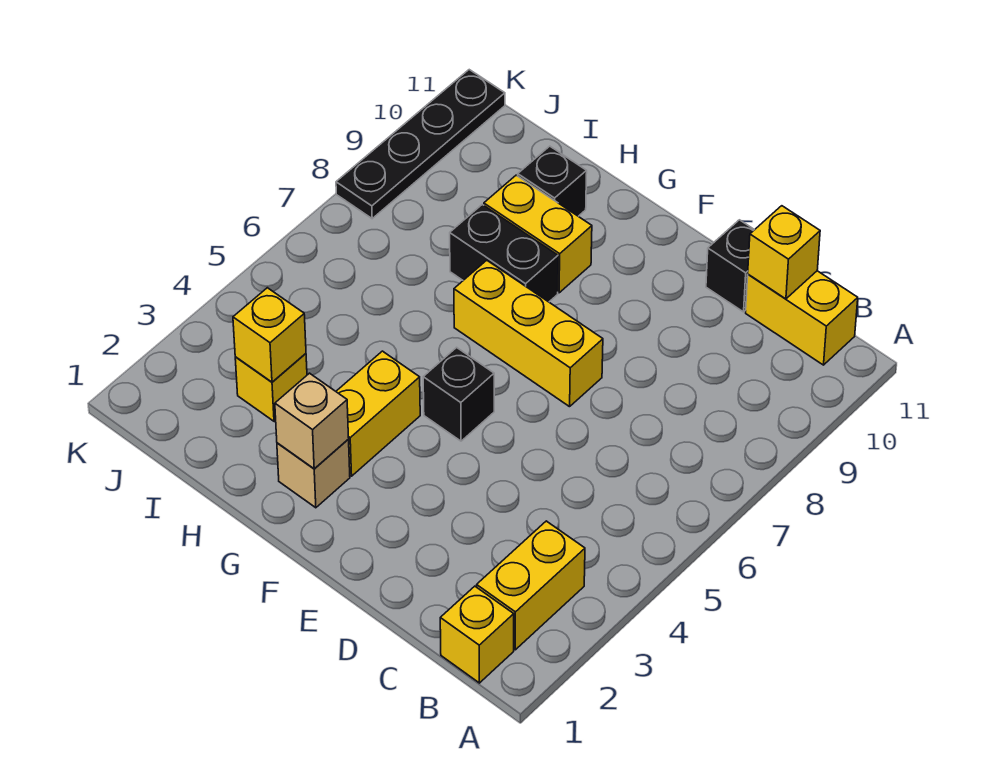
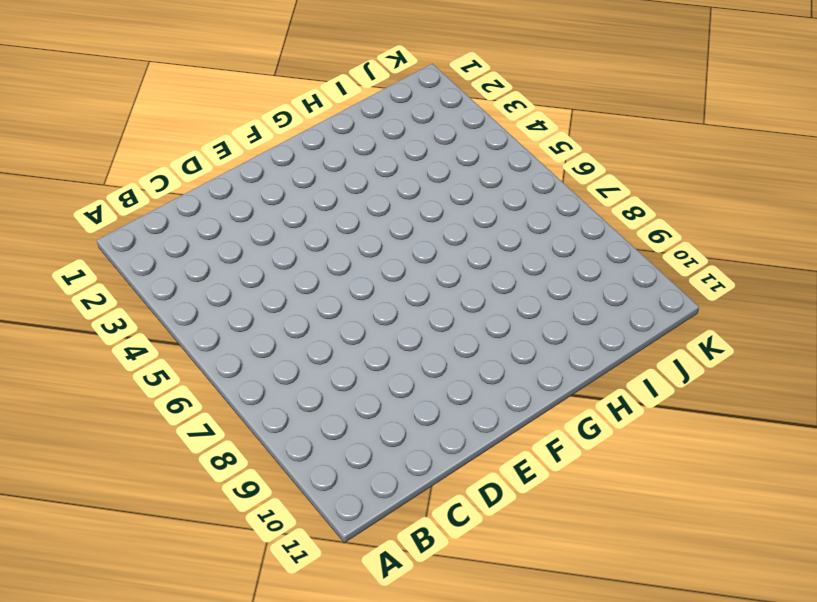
none -> yellow 1x1 brick [440,586,514,683]
none -> yellow 1x2 brick [477,521,585,650]
none -> yellow 1x2 brick [746,271,858,365]

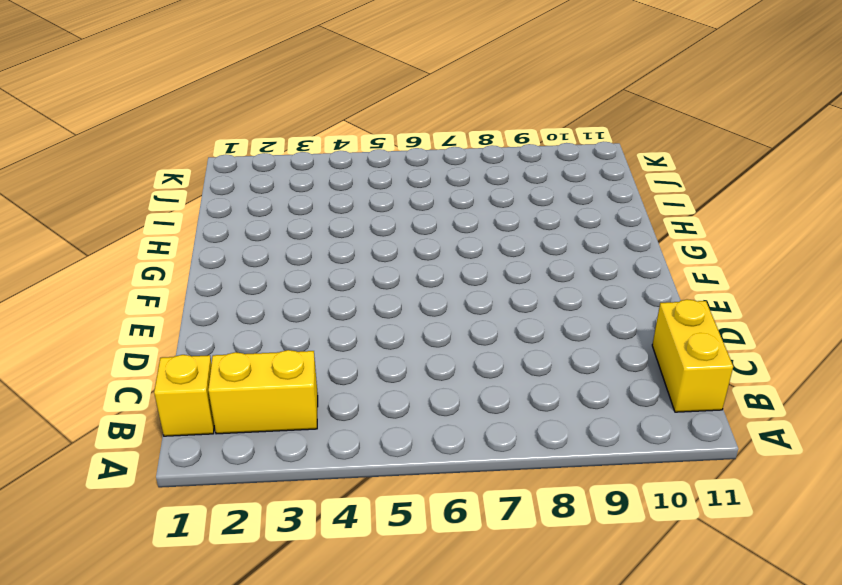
none -> black 1x1 brick [706,220,754,312]
none -> yellow 1x3 brick [454,260,603,407]
none -> black 1x1 brick [423,347,494,441]

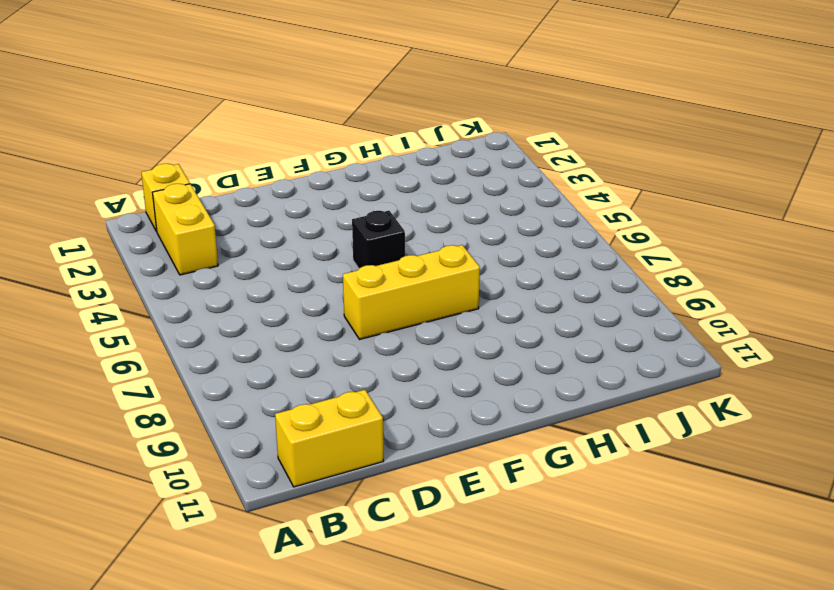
none -> black 1x1 brick [706,220,754,312]
none -> tan 1x1 brick [277,440,350,508]
none -> yellow 1x2 brick [336,351,420,476]

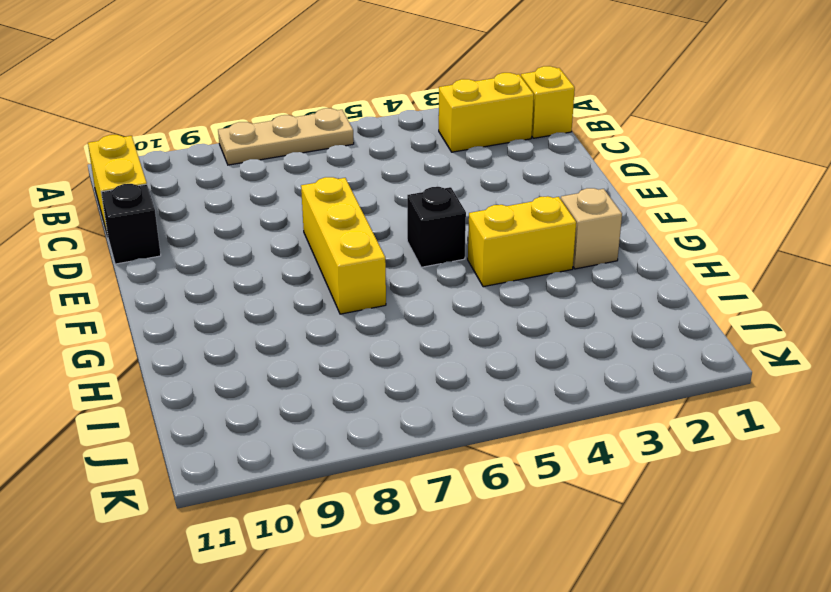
tan 1x3 plate [218,108,354,165] -> none
none -> black 1x2 brick [450,205,558,302]
none -> yellow 1x2 brick [484,175,592,293]
none -> black 1x1 brick [518,146,587,216]

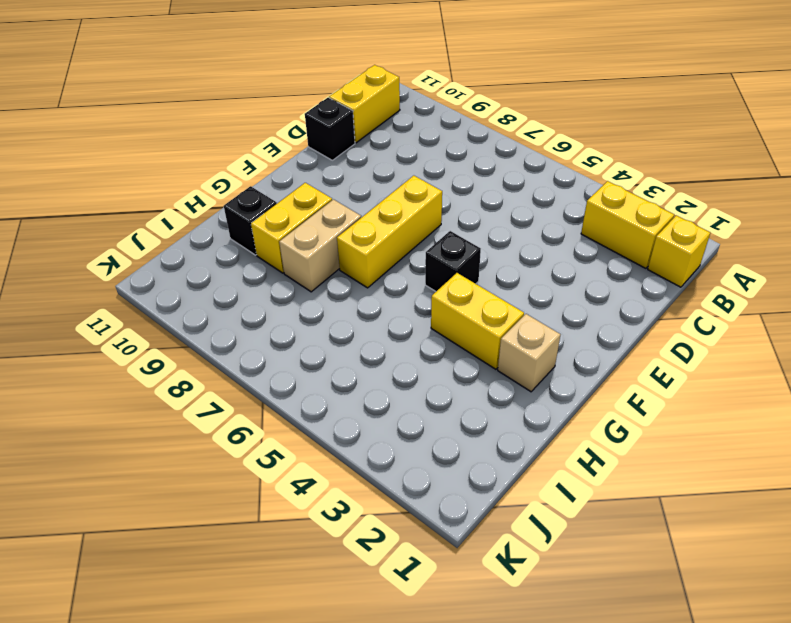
tan 1x2 brick [279,199,361,292] -> black 1x2 brick [450,205,558,302]
none -> yellow 1x1 brick [235,354,307,421]
none -> black 1x4 plate [336,70,505,219]
none -> yellow 1x1 brick [748,206,820,299]

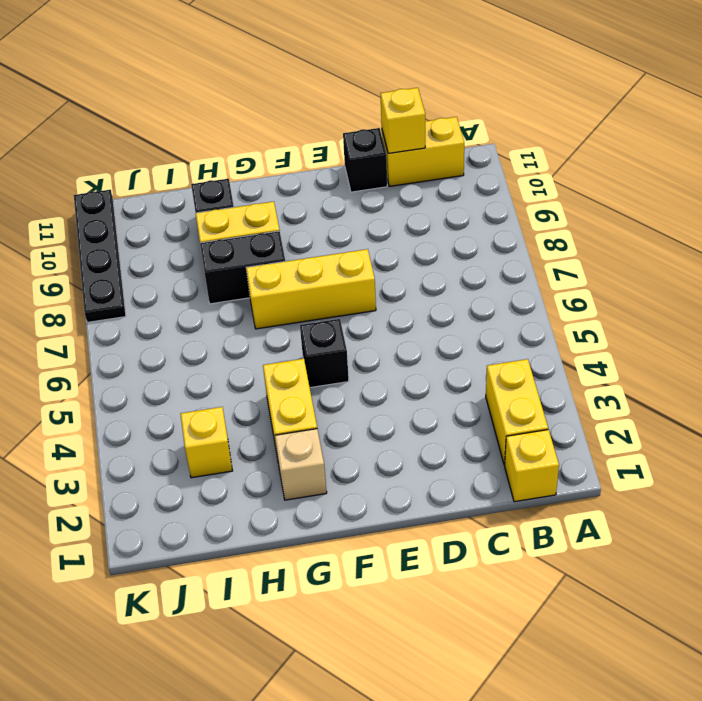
none -> tan 1x1 brick [275,373,349,469]
none -> yellow 1x1 brick [233,288,306,382]

